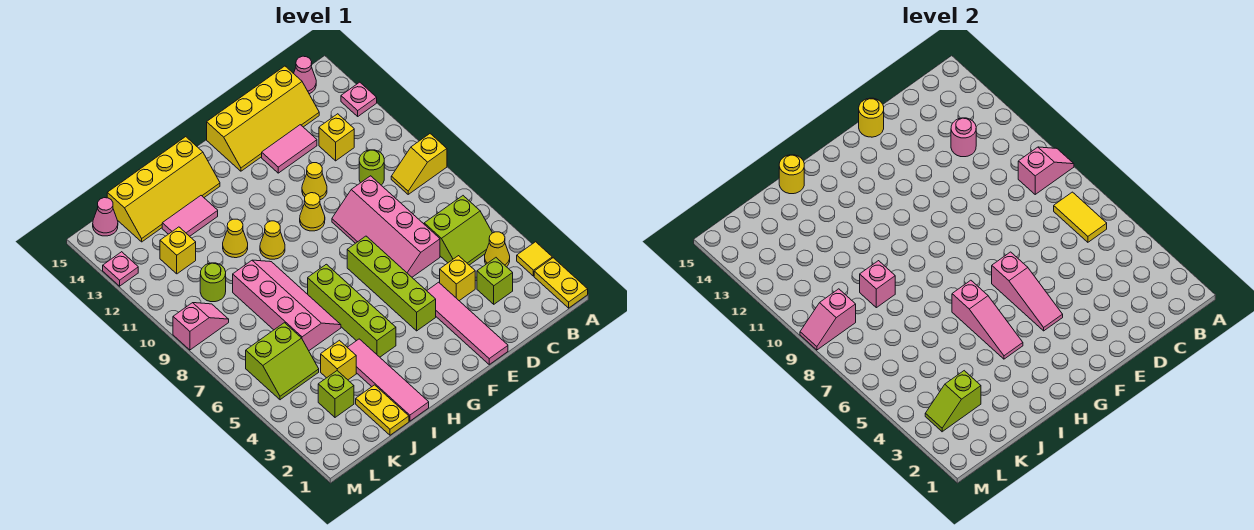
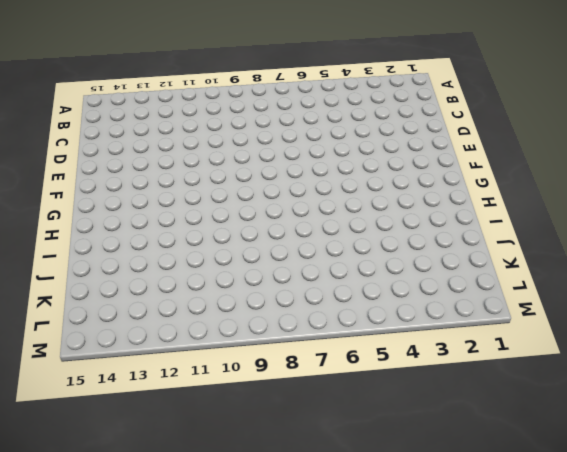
none -> yellow 1x2 plate [534,258,588,308]
none -> yellow 1x1 tile [517,242,552,276]
none -> yellow 1x2 slope [391,134,447,194]
none -> pink 1x1 plate [341,82,377,116]

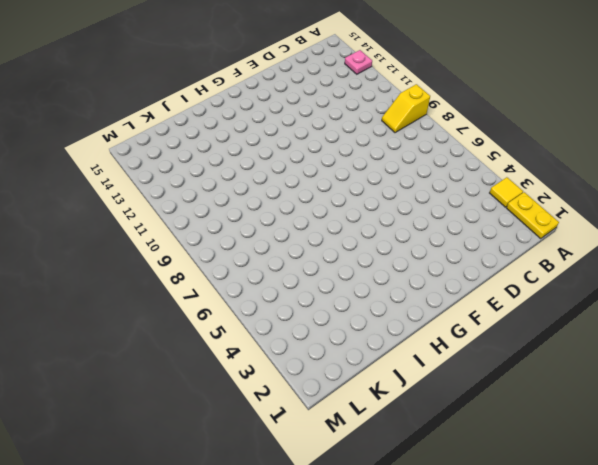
none -> yellow 1x1 cone [485,232,510,267]
none -> lime 2x2 slope [424,196,492,265]
none -> pink 1x1 cone [294,56,316,94]
none -> lime 1x1 brick [477,258,513,304]

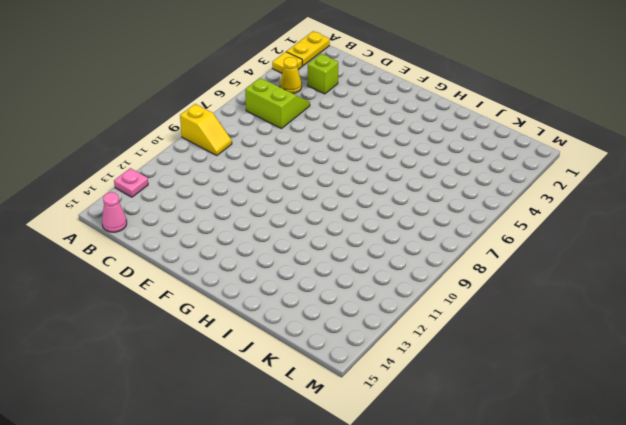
none -> lime 1x1 round brick [359,150,384,185]
none -> yellow 1x1 brick [319,114,354,161]
none -> yellow 2x4 slope [207,66,319,171]
none -> yellow 1x1 brick [440,256,475,301]

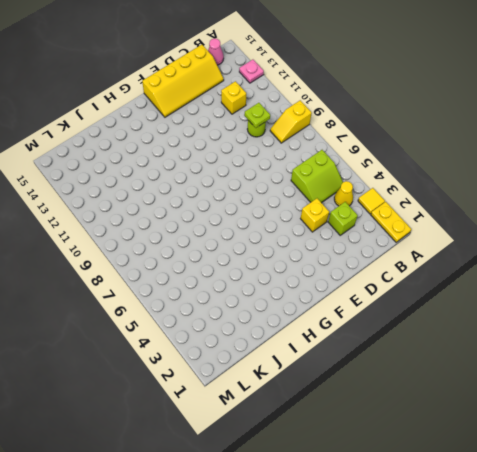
lime 1x1 plate [244,103,270,128] -> none
none -> pink 2x4 slope [332,176,440,277]
none -> pink 1x2 tile [262,125,317,173]
none -> pink 1x4 tile [427,282,508,364]
none -> yellow 1x1 cone [302,163,327,200]

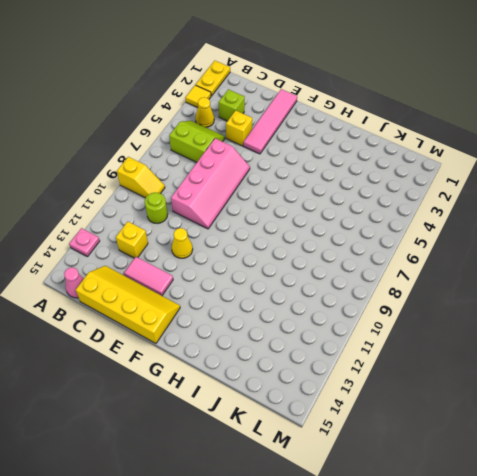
none -> lime 1x4 brick [347,236,436,331]
none -> yellow 1x1 cone [300,193,325,231]
none -> lime 1x4 brick [308,264,396,357]
none -> yellow 1x1 cone [260,221,285,259]

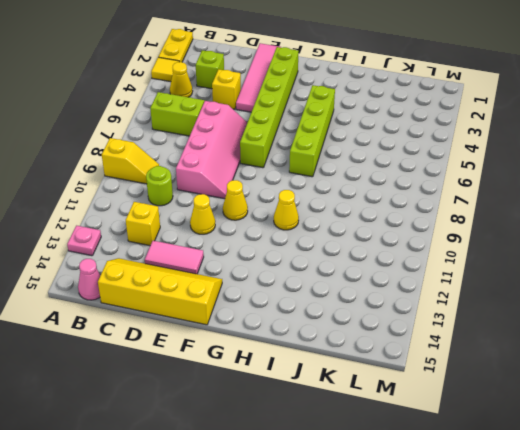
lime 1x6 brick [240,47,298,168] -> lime 1x4 brick [347,236,436,331]
none -> yellow 2x4 slope [107,137,220,242]
none -> pink 1x4 tile [347,339,429,421]
none -> pink 2x4 slope [233,260,341,350]
none -> yellow 1x1 cone [223,219,248,258]

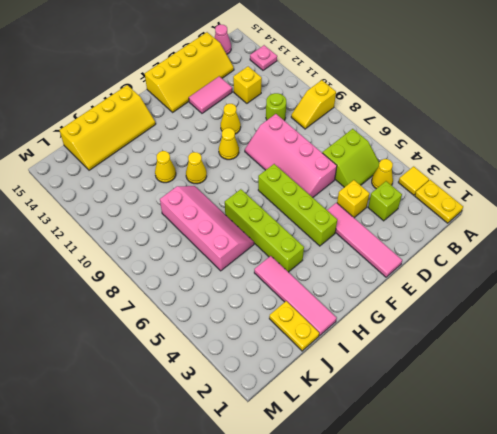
none -> pink 1x2 tile [162,196,218,236]
none -> yellow 1x1 brick [321,340,356,380]
none -> lime 1x1 brick [318,371,354,417]
none -> lime 2x2 slope [246,323,319,400]

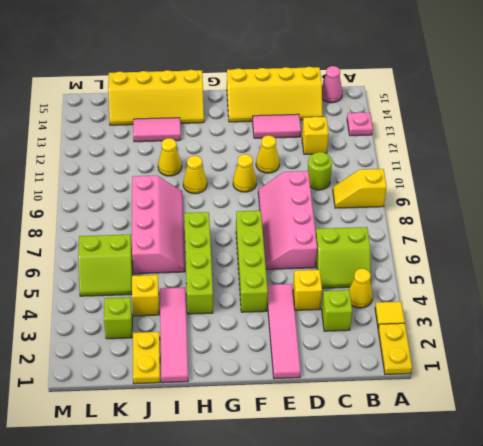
none -> lime 1x1 round brick [200,263,226,302]
none -> yellow 1x1 brick [160,227,196,274]
none -> pink 1x2 slope [173,303,229,350]
none -> pink 1x1 cone [93,198,118,236]

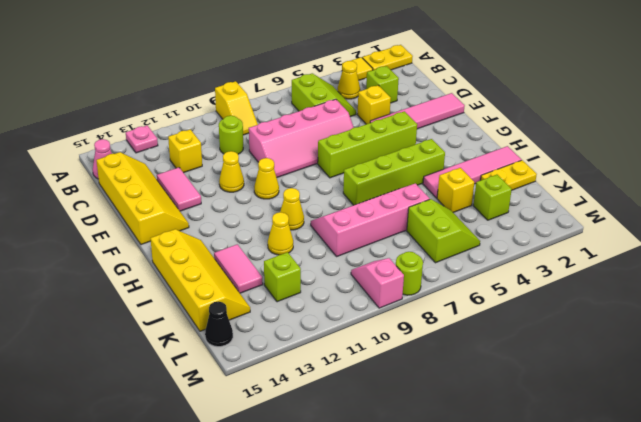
lime 1x1 brick [264,252,301,302] -> yellow 1x1 brick [160,227,196,274]
black 1x1 cone [205,301,233,347] -> pink 1x1 cone [93,198,118,236]
lime 1x1 round brick [396,252,423,295] -> lime 1x1 round brick moved to [200,263,226,302]
none -> pink 1x1 plate [103,252,138,286]
none -> pink 1x2 slope [1018,147,1074,194]
none -> yellow 1x2 tile [1054,192,1107,242]
none -> pink 1x1 round brick [951,118,976,157]

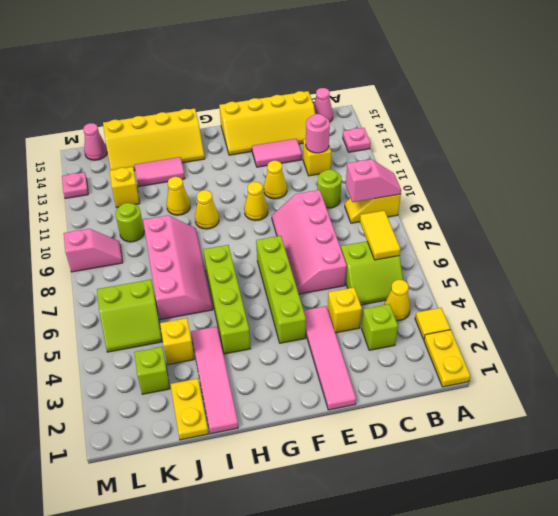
none -> yellow 1x1 round brick [859,98,884,137]
none -> pink 1x3 slope [992,252,1063,331]
none -> pink 1x3 slope [952,280,1023,359]
none -> yellow 1x1 round brick [779,155,804,194]

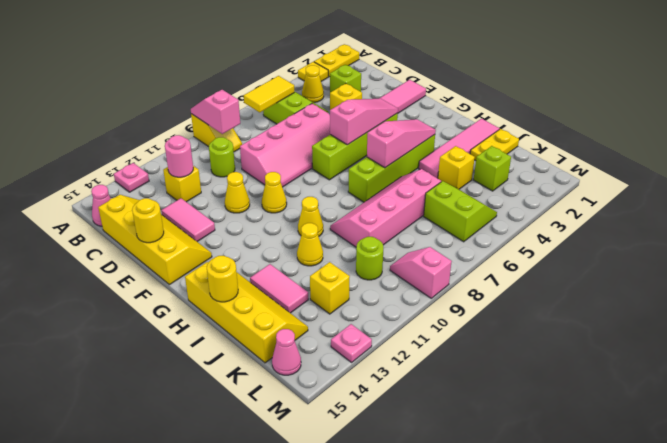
none -> pink 1x1 brick [860,261,895,308]
none -> lime 1x2 slope [925,371,981,432]
none -> pink 1x2 slope [800,289,856,350]

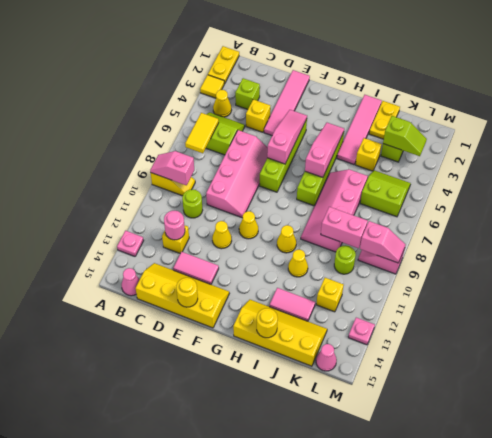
pink 1x2 brick [321,207,368,248] -> pink 1x1 brick [860,261,895,308]

